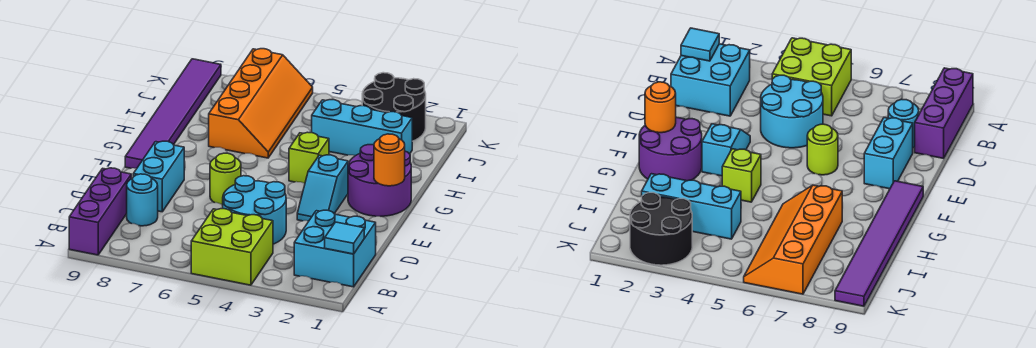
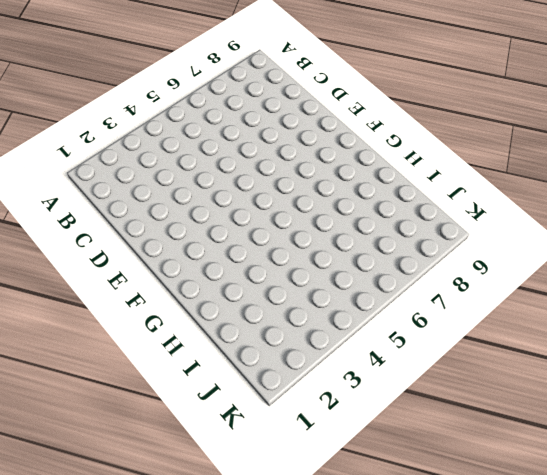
none -> lime 2x2 brick [191,209,273,285]
none -> purple 1x3 brick [69,168,131,255]
none -> cyan 2x2 brick [294,210,376,287]

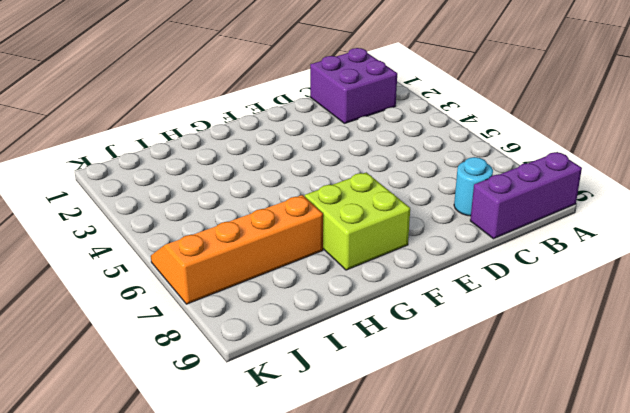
purple 2x2 brick [310,48,397,124] -> cyan 2x2 brick [294,210,376,287]
lime 2x2 brick [305,172,410,270] -> lime 2x2 brick moved to [191,209,273,285]
none -> cyan 2x2 round brick [223,176,286,244]
none -> cyan 1x2 brick [133,141,184,212]
none -> cyan 1x2 slope [297,155,348,221]

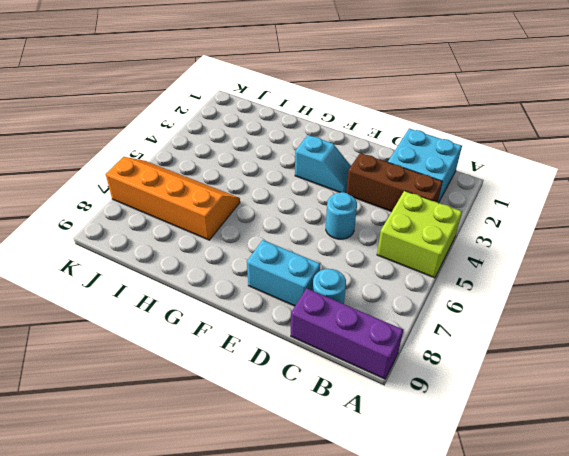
brown 1x3 brick [346,153,443,212] -> none
cyan 1x1 round brick [326,192,357,239] -> cyan 2x2 round brick [223,176,286,244]
none -> lime 1x1 round brick [210,153,241,205]
none -> purple 2x2 round brick [348,145,411,216]
none -> purple 1x6 tile [125,59,221,168]

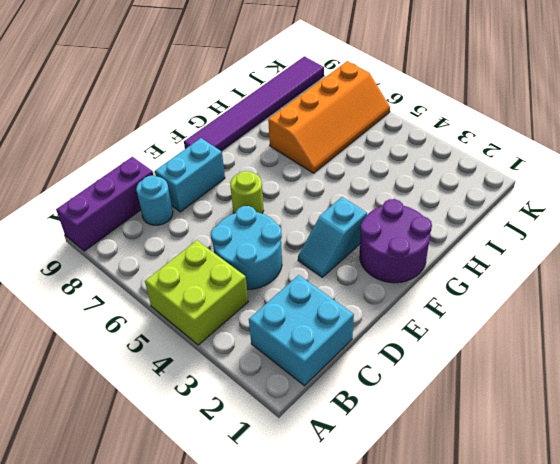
none -> lime 1x1 brick [289,132,329,183]
none -> cyan 1x3 brick [312,100,412,156]
none -> black 2x2 round brick [362,73,426,141]

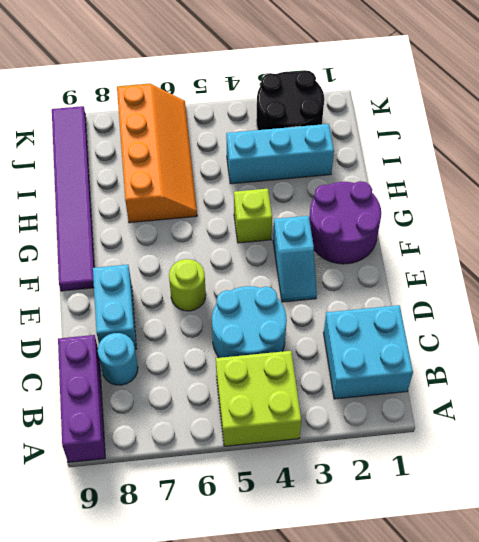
none -> cyan 1x1 tile [325,222,364,254]
none -> orange 1x1 round brick [374,134,405,186]

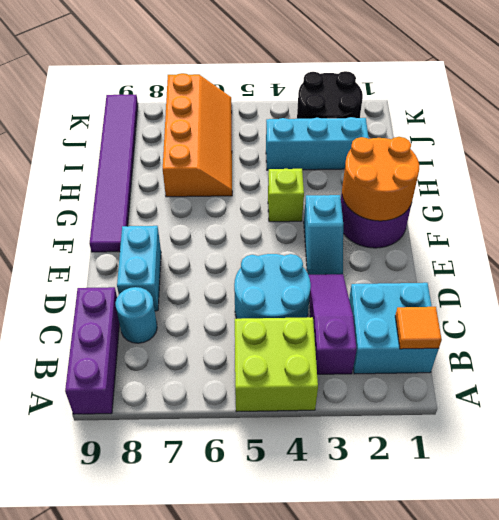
orange 1x1 tile [395,307,442,349] -> cyan 1x1 tile [325,222,364,254]
purple 1x3 slope [309,274,357,374] -> none
orange 2x2 round brick [342,137,419,221] -> orange 1x1 round brick [374,134,405,186]
none -> lime 1x1 round brick [210,153,241,205]

